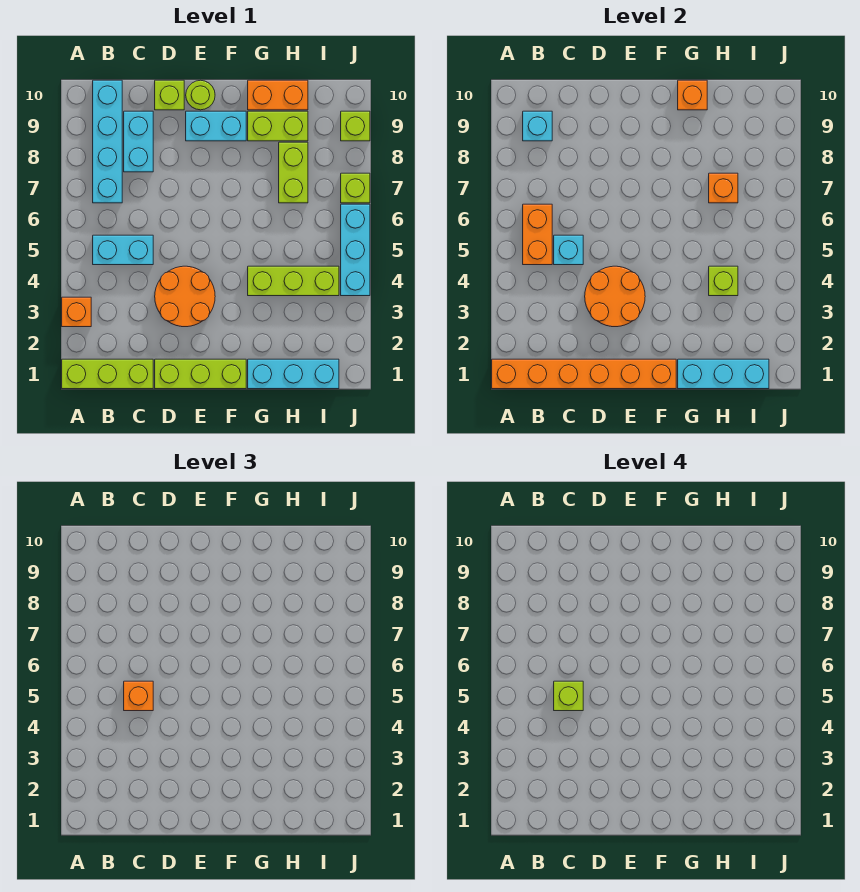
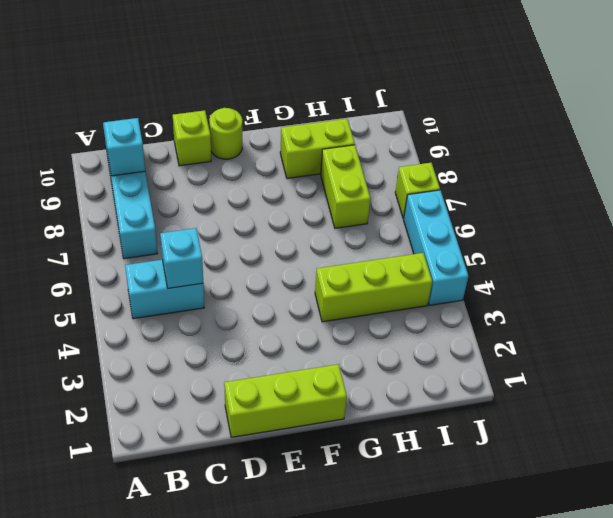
none -> lime 1x3 brick [62,359,153,389]
none -> orange 1x1 brick [62,297,91,327]
none -> cyan 1x2 brick [124,111,153,172]

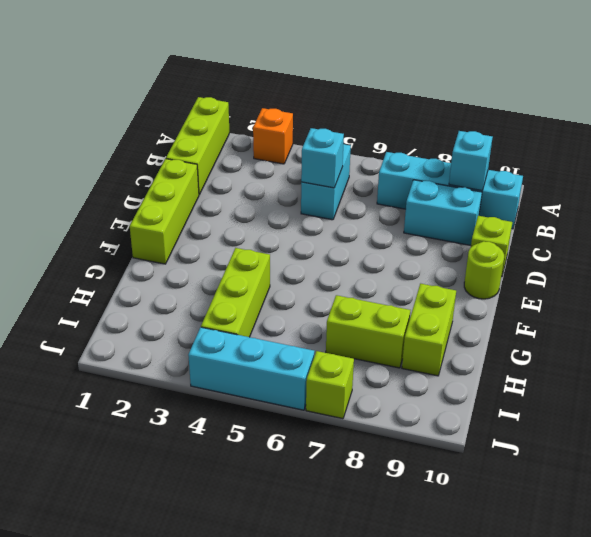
none -> orange 2x2 round brick [155,266,215,327]
none -> cyan 1x2 brick [186,111,246,141]
none -> cyan 1x3 brick [248,359,339,389]

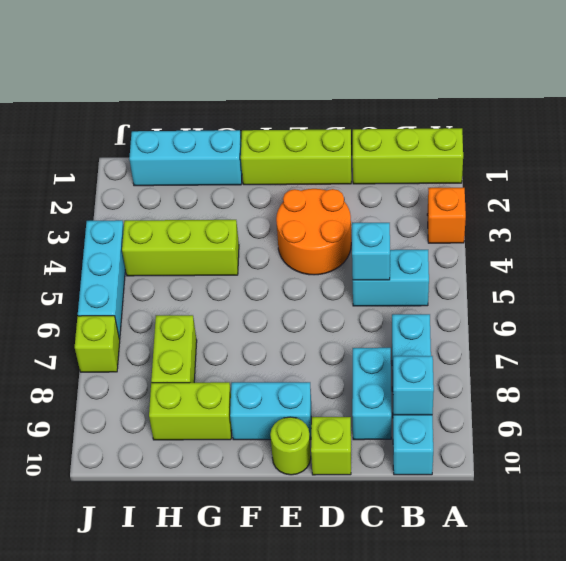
none -> orange 1x2 brick [248,80,308,110]
none -> lime 1x1 brick [341,111,370,141]
none -> orange 1x6 brick [492,359,676,389]

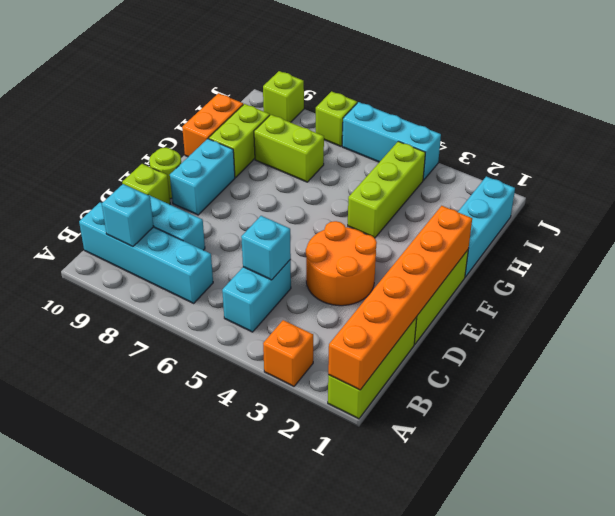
none -> orange 1x2 brick [523,204,552,265]
none -> orange 2x2 round brick [585,266,645,327]
none -> cyan 1x3 brick [678,359,769,389]

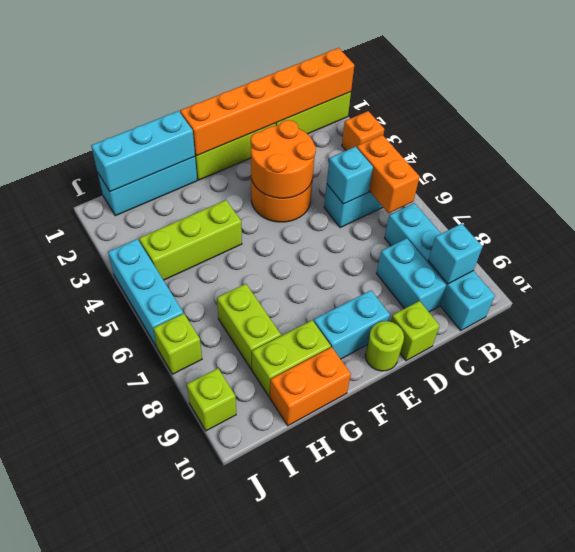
none -> orange 1x1 brick [678,80,707,110]
none -> lime 1x1 brick [709,266,738,296]
none -> orange 1x1 brick [709,173,738,203]

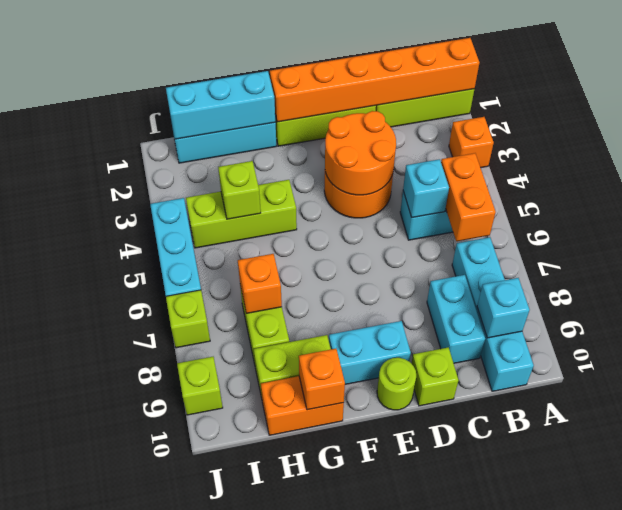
none -> orange 1x1 brick [124,681,153,711]
none -> lime 1x1 brick [554,681,583,711]

